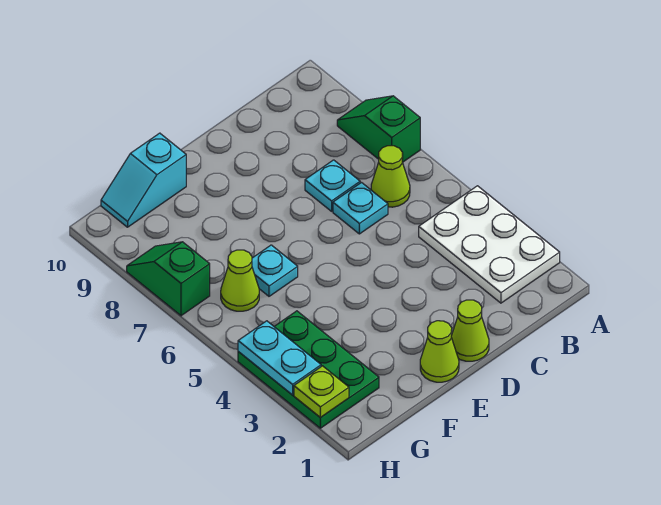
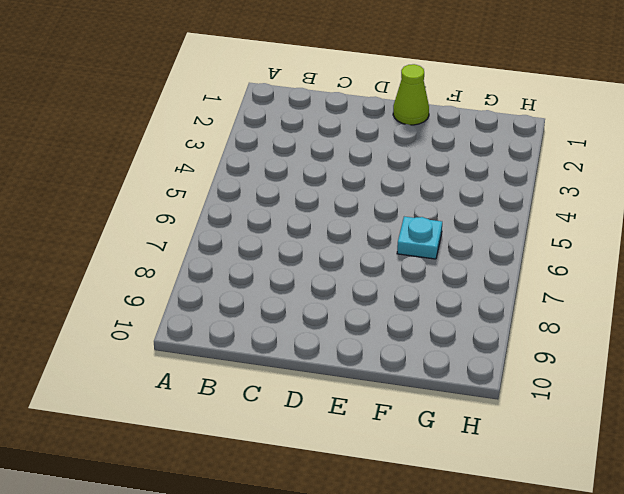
none -> white 2x3 plate [419,186,560,303]
none -> green 1x2 slope [337,96,420,162]
none -> lime 1x1 cone [371,146,410,207]

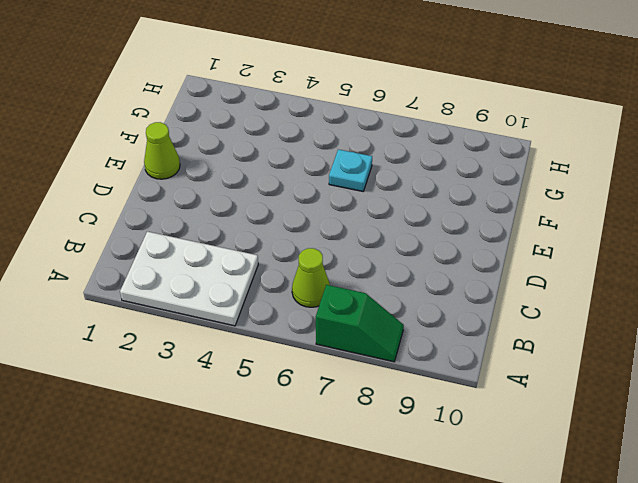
none -> cyan 1x1 plate [333,183,388,234]
none -> cyan 1x1 plate [305,160,360,211]
none -> lime 1x1 cone [451,300,489,361]

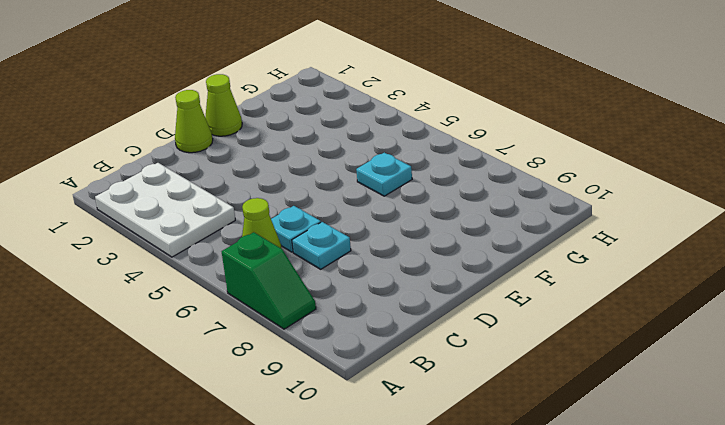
none -> cyan 1x2 slope [101,133,186,227]
none -> green 2x3 plate [238,311,379,428]
none -> lime 1x1 cone [221,250,259,311]

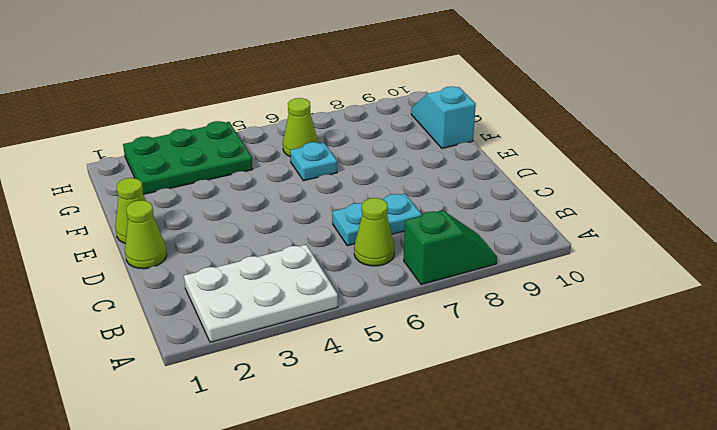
none -> green 1x2 slope [127,242,210,316]
none -> lime 1x1 plate [294,366,349,418]
none -> cyan 1x2 plate [238,321,321,395]

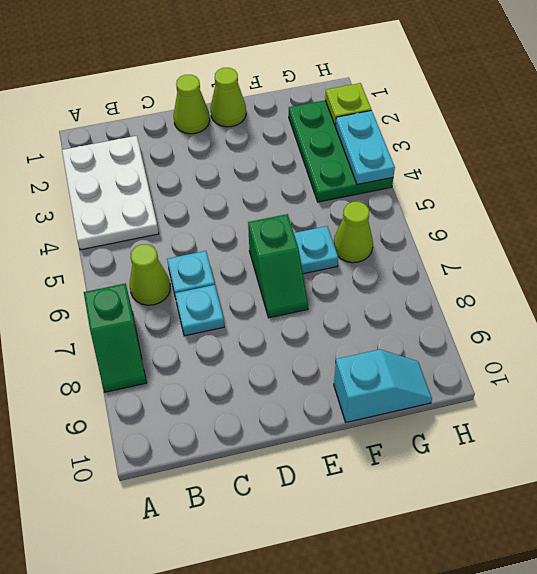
green 1x2 slope [248,214,308,318] -> green 1x2 slope moved to [127,242,210,316]

